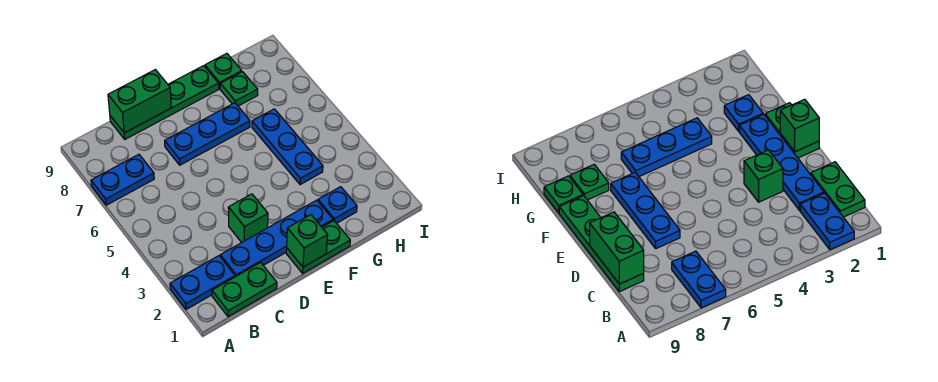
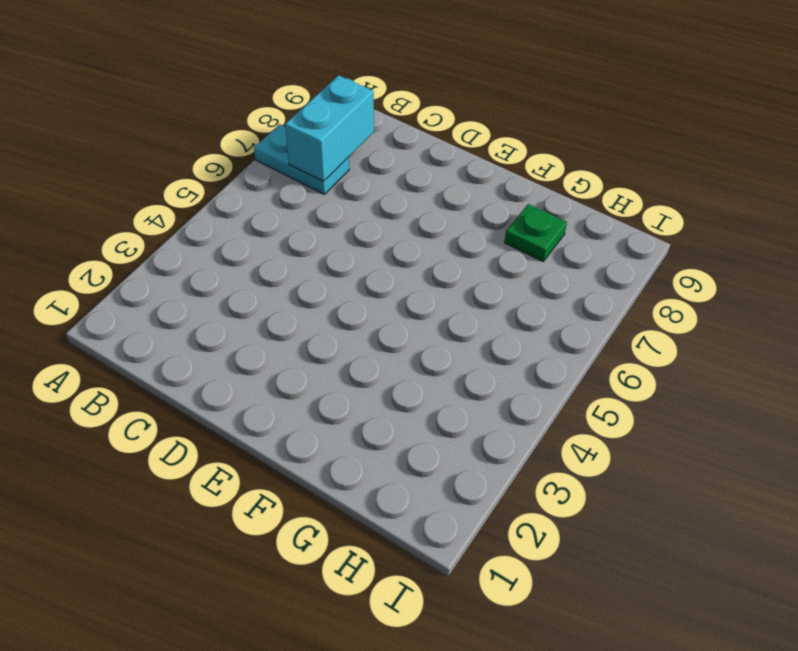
cyan 1x2 plate [254,124,349,194] -> blue 1x2 plate [91,154,154,205]
cyan 1x2 brick [285,75,374,181] -> none
none -> blue 1x2 plate [170,256,235,309]
none -> green 1x2 plate [212,262,277,317]
none -> blue 1x4 plate [220,200,333,277]

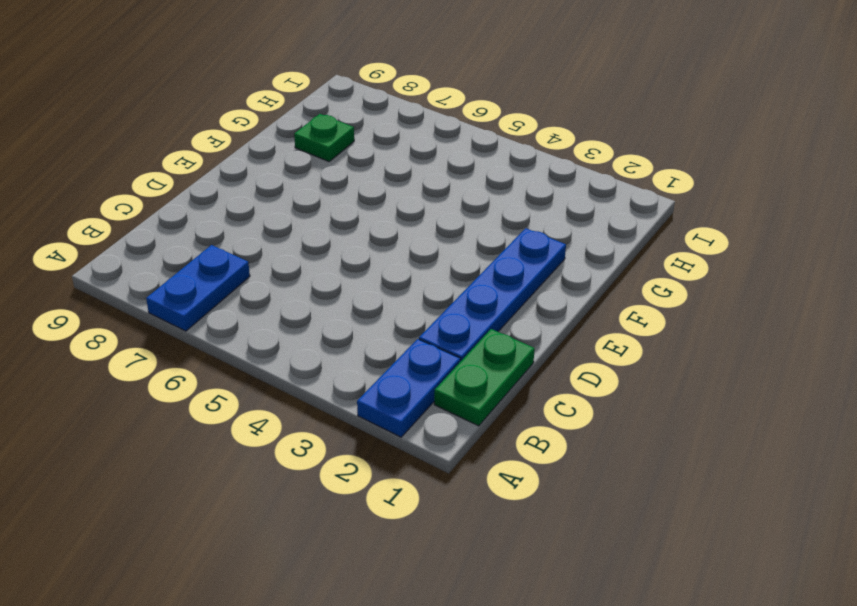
none -> green 1x4 plate [110,66,219,139]
none -> green 1x1 brick [228,194,268,242]
none -> blue 1x3 plate [165,103,250,165]

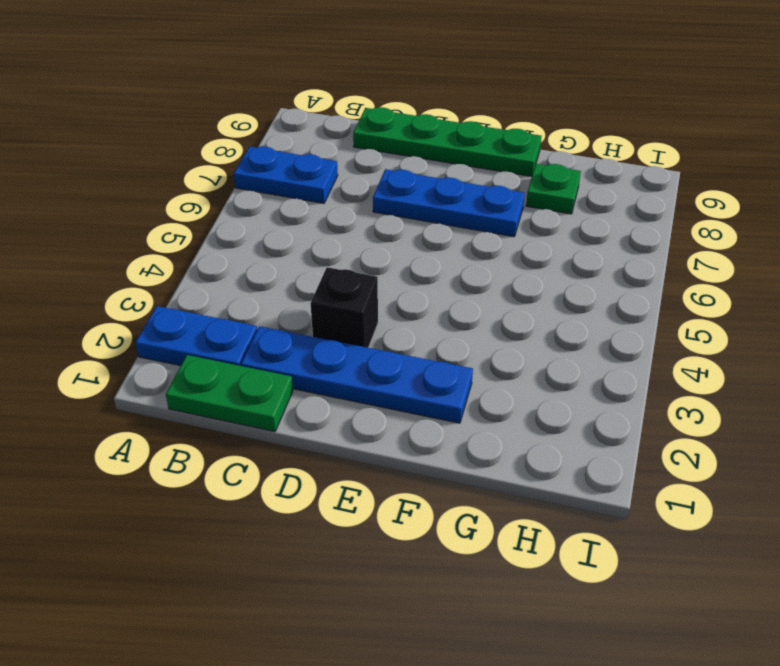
black 1x1 brick [311,267,378,348] -> green 1x1 brick [228,194,268,242]
none -> green 1x2 plate [286,221,350,273]
none -> blue 1x1 plate [318,187,357,223]
none -> blue 1x3 plate [252,109,323,185]

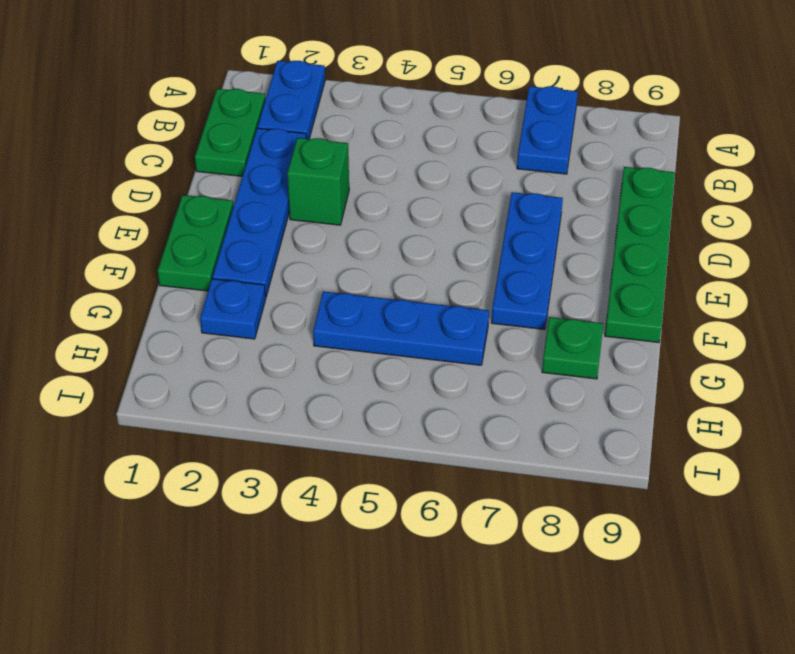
none -> green 1x1 plate [205,53,242,89]
none -> green 1x2 brick [108,70,171,133]
none -> green 1x1 brick [287,215,328,267]

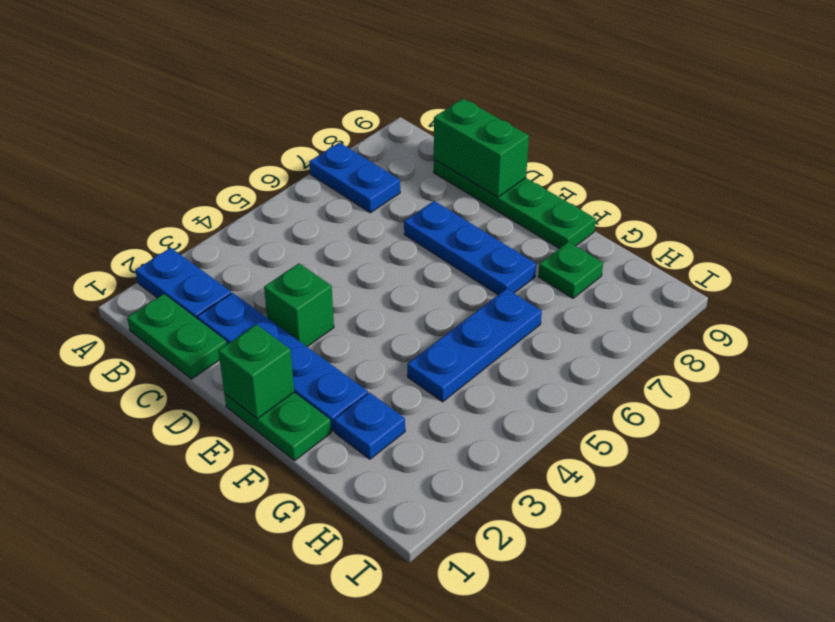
none -> green 1x1 plate [205,53,242,89]

